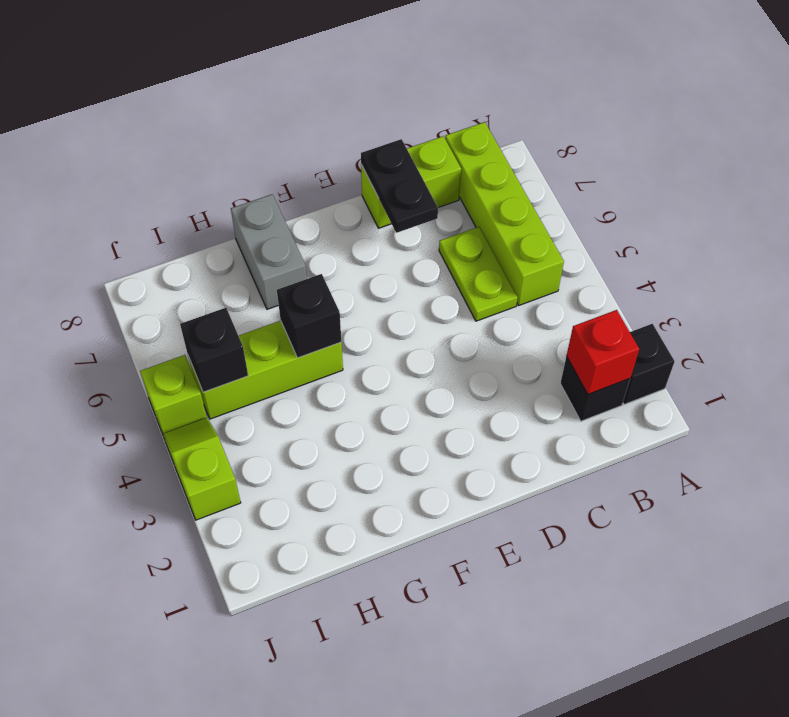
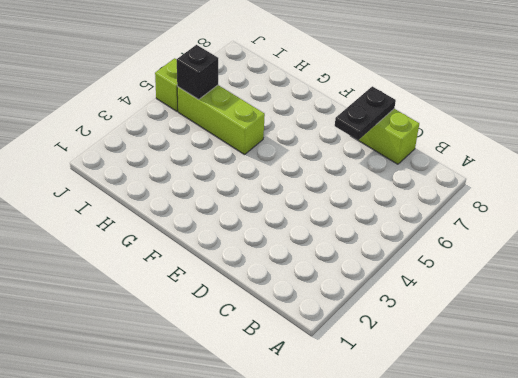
none -> black 1x1 brick [623,324,675,404]
none -> black 1x1 brick [560,356,630,421]
none -> lime 1x4 brick [445,122,564,306]

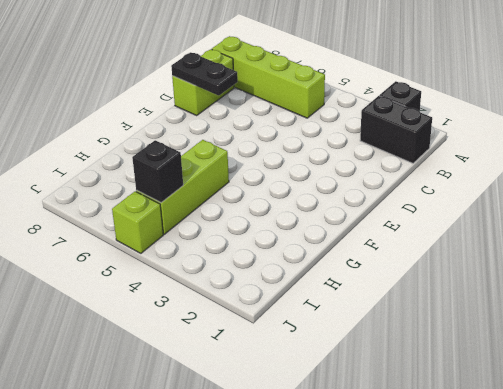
black 1x2 brick [360,96,432,163] -> black 1x1 brick [560,356,630,421]
none -> lime 1x2 plate [439,227,518,321]
none -> grey 1x2 brick [231,194,307,309]
none -> lime 1x2 slope [163,417,241,520]

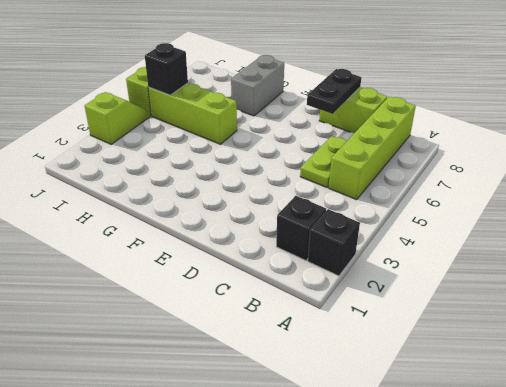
none -> red 1x1 brick [567,310,639,394]
none -> black 1x1 brick [277,274,341,358]

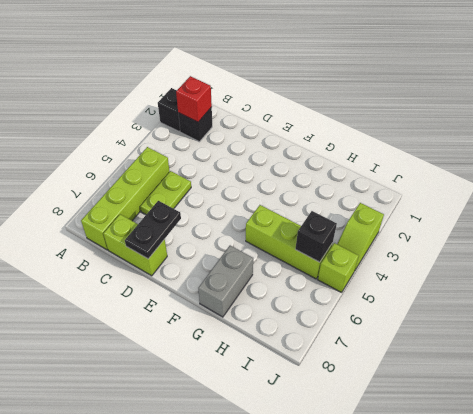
none -> black 1x1 brick [277,274,341,358]

